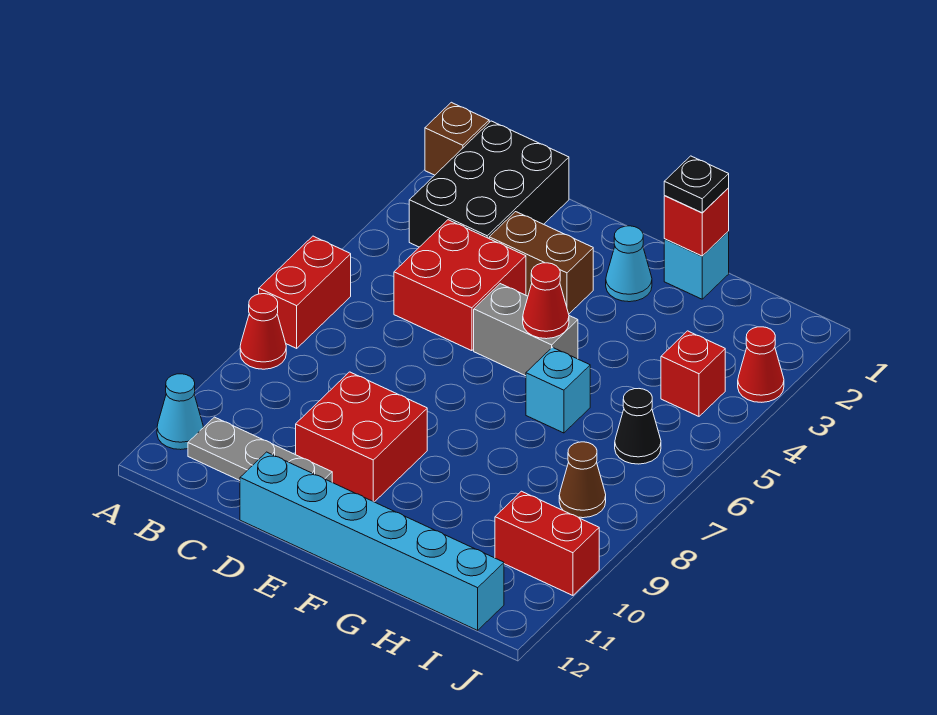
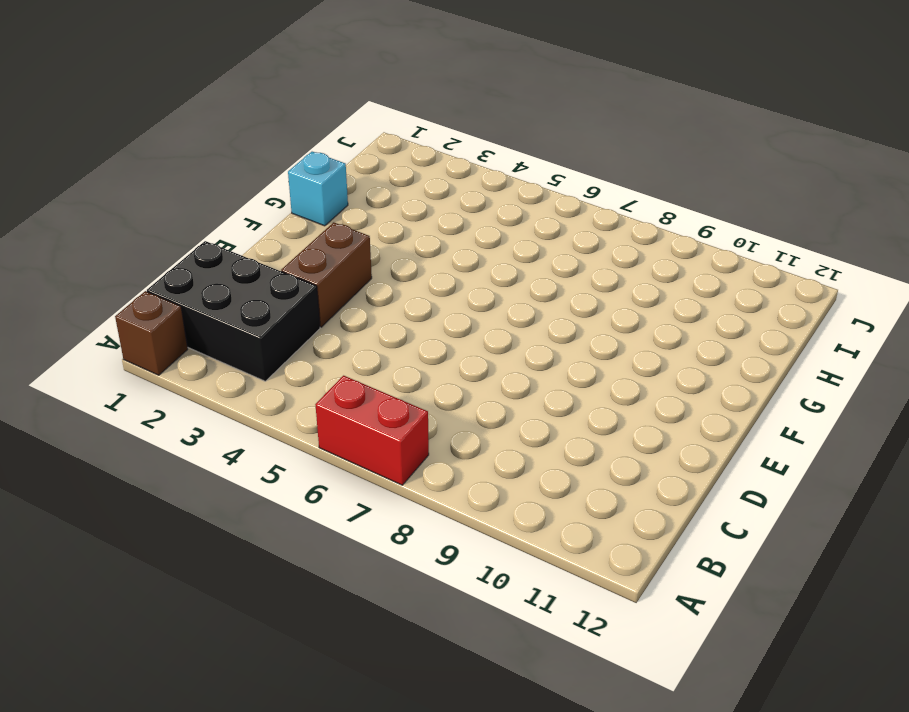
none -> red 1x1 cone [240,294,286,369]
none -> cyan 1x1 cone [157,374,203,450]
none -> grey 1x3 plate [188,417,332,482]

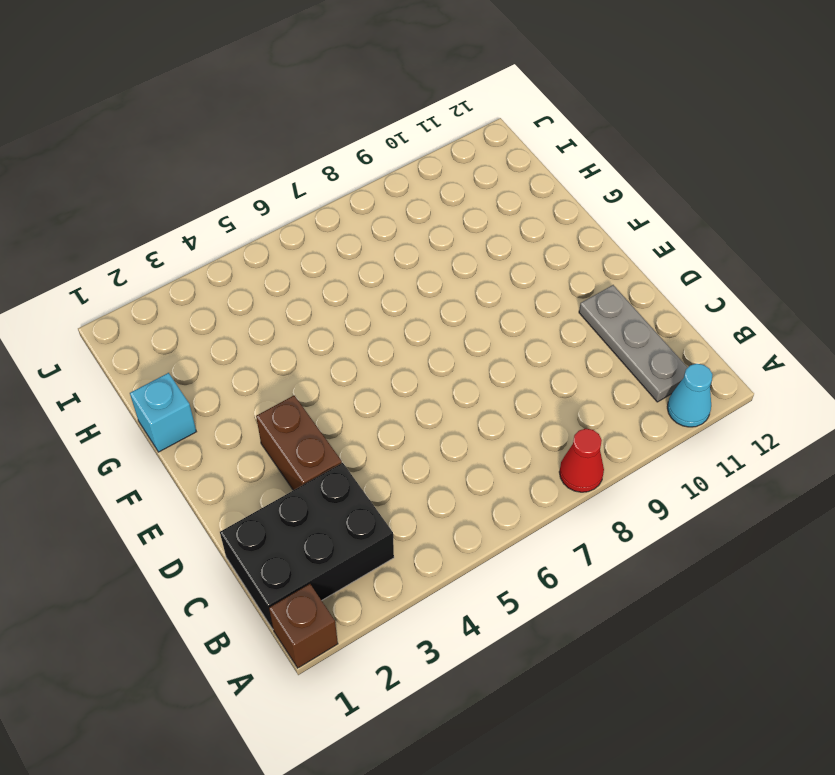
none -> red 1x2 brick [259,236,351,348]
none -> red 2x2 brick [394,220,526,351]
none -> red 2x2 brick [296,372,427,502]

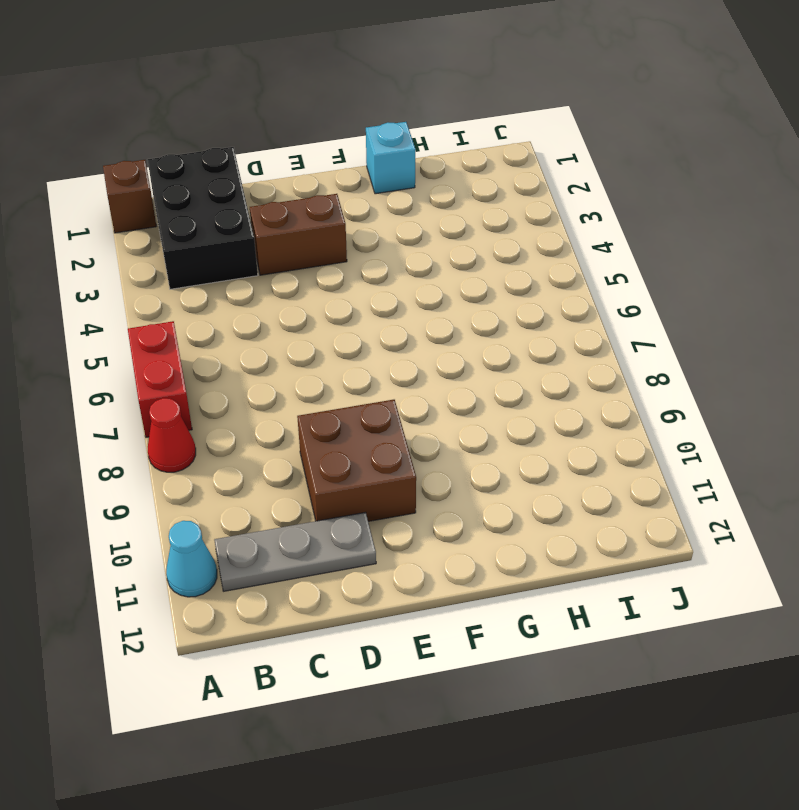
brown 2x2 brick [297,400,416,521] -> red 2x2 brick [296,372,427,502]
none -> red 2x2 brick [394,220,526,351]
none -> cyan 1x6 brick [240,452,504,630]
none -> grey 1x2 brick [474,284,578,376]

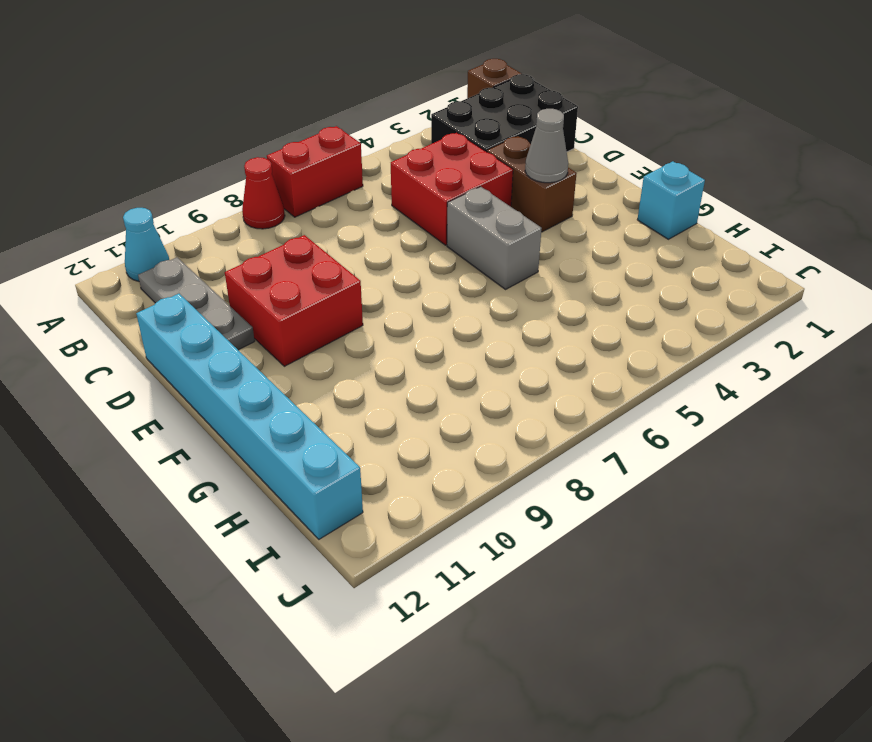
grey 1x1 cone [525,109,568,183] -> none
none -> cyan 1x1 cone [606,226,652,302]
none -> cyan 1x1 brick [526,347,590,433]
none -> red 1x1 brick [661,331,725,416]

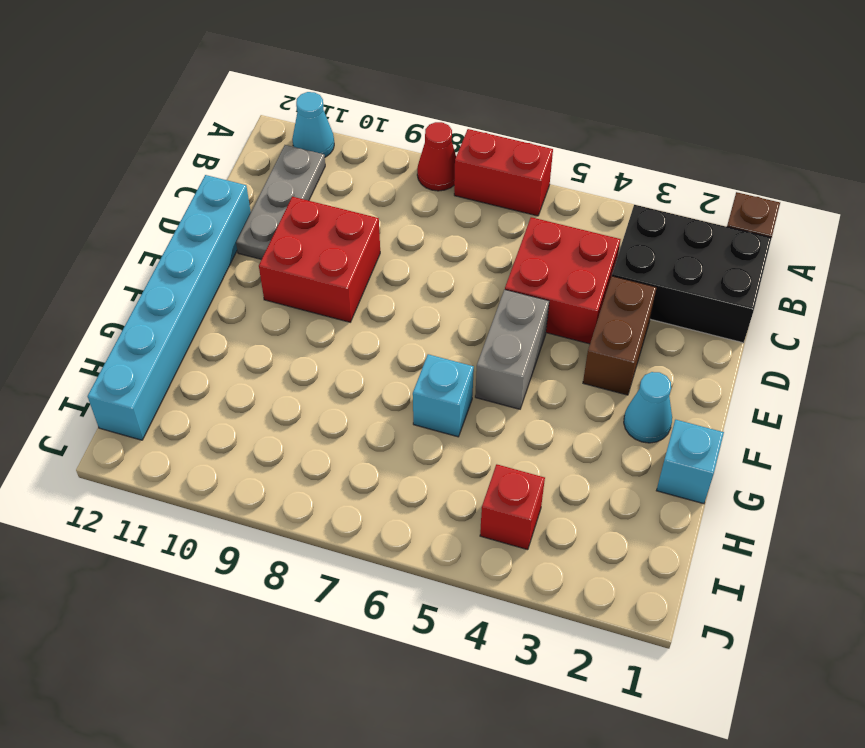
none -> black 1x1 cone [615,389,661,464]
none -> brown 1x1 cone [559,442,606,518]
none -> red 1x2 brick [495,491,599,595]

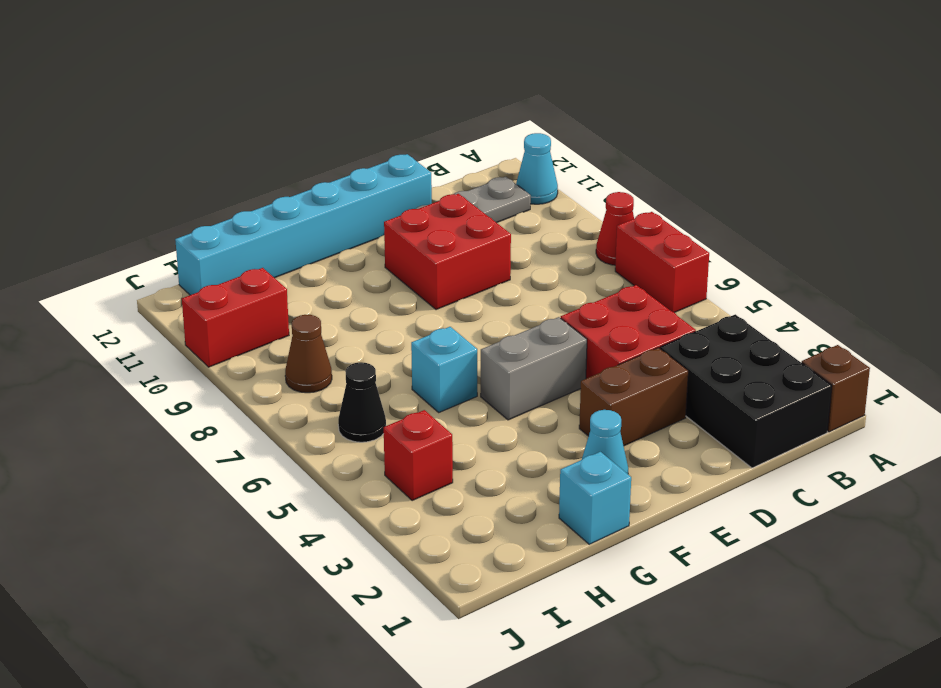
none -> red 1x1 cone [738,327,784,402]
none -> red 1x1 cone [523,263,569,339]
none -> red 1x1 brick [664,188,729,256]

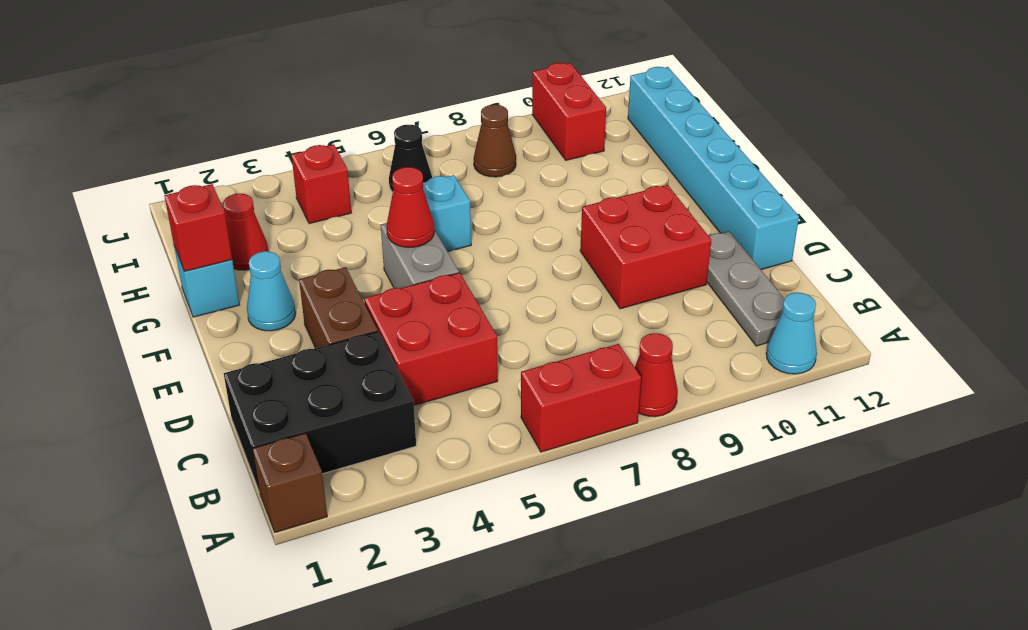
red 1x1 cone [223,193,269,270] -> red 1x1 cone moved to [738,327,784,402]
none -> black 1x1 plate [664,156,729,213]

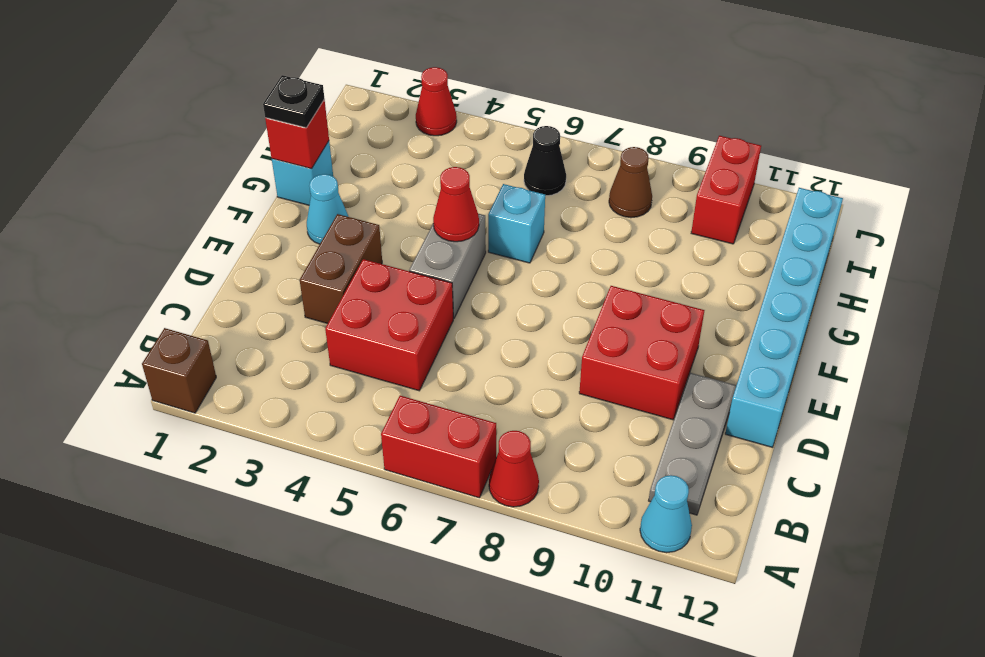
none -> black 2x3 brick [409,121,569,247]
none -> red 1x1 brick [661,331,725,416]

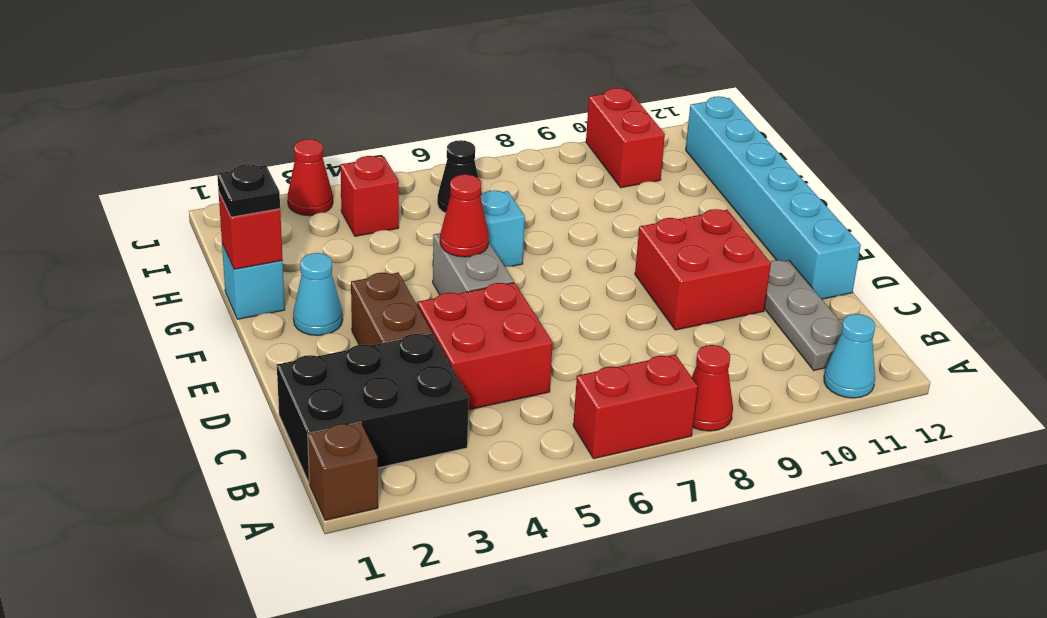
none -> brown 1x1 cone [559,442,606,518]

